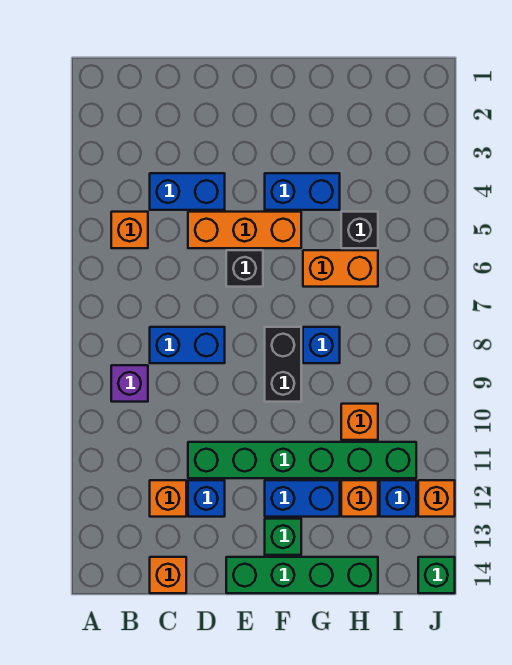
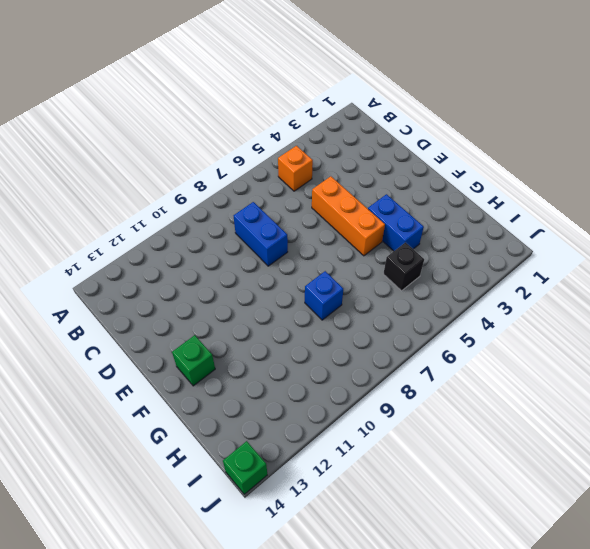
none -> purple 1x1 brick [111,365,148,402]
none -> blue 1x2 brick [150,173,225,210]
none -> orange 1x1 brick [150,480,186,517]

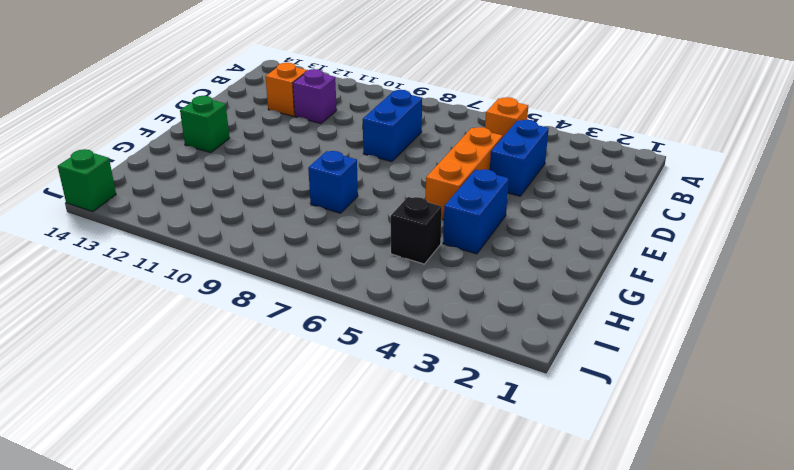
purple 1x1 brick [293,69,337,124] -> purple 1x1 brick moved to [111,365,148,402]
none -> orange 1x1 brick [150,557,186,593]
none -> green 1x6 brick [188,442,416,478]
none -> blue 1x1 brick [188,480,225,517]

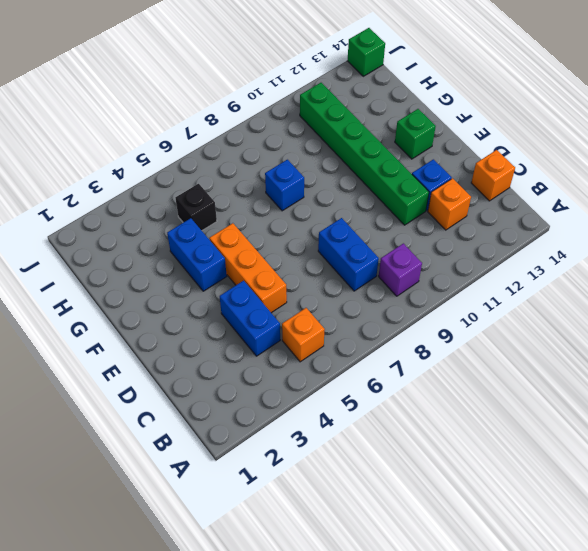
none -> black 1x1 brick [226,250,263,287]
none -> green 1x4 brick [226,557,378,593]
none -> black 1x2 brick [265,327,301,402]

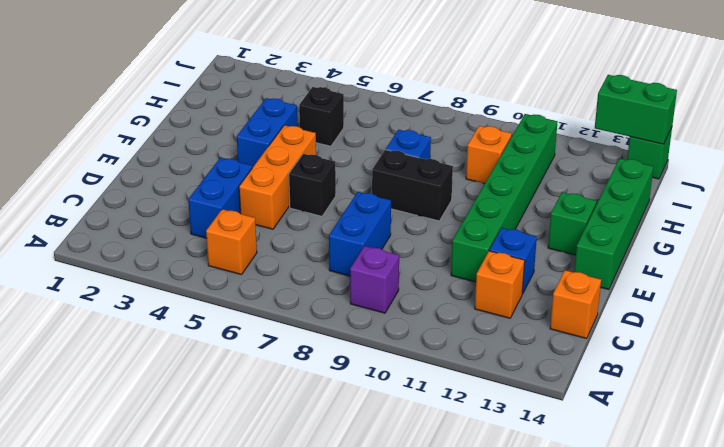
green 1x2 brick [595,75,677,144] -> none
none -> blue 1x2 brick [265,480,340,517]
none -> orange 1x2 brick [303,250,378,287]
none -> orange 1x1 brick [341,480,378,517]

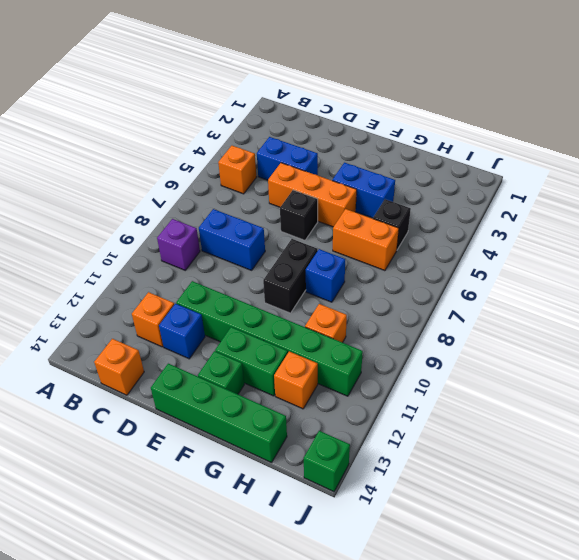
green 1x2 brick [215,327,288,396] -> blue 1x2 brick [265,480,340,517]
none -> blue 1x1 brick [380,480,416,517]
none -> orange 1x1 brick [418,480,455,517]

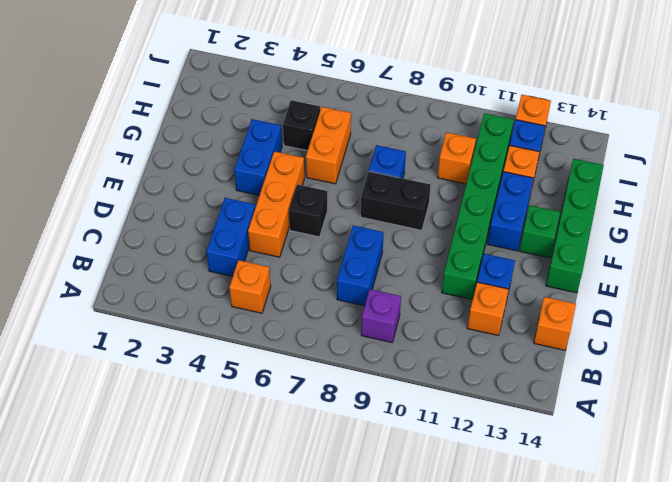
none -> green 1x1 brick [418,557,455,593]

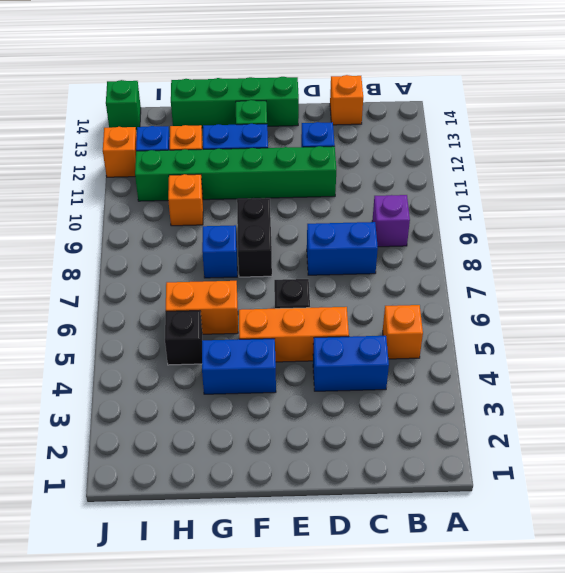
none -> orange 1x1 brick [150,480,186,517]

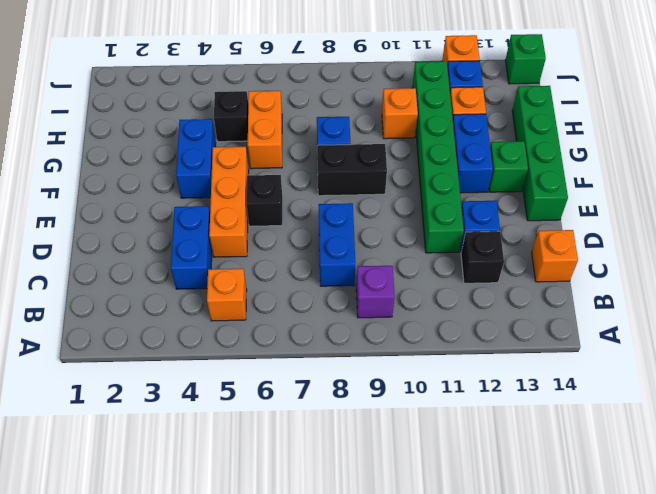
black 1x1 brick [461,231,504,283] -> orange 1x1 brick [150,480,186,517]

